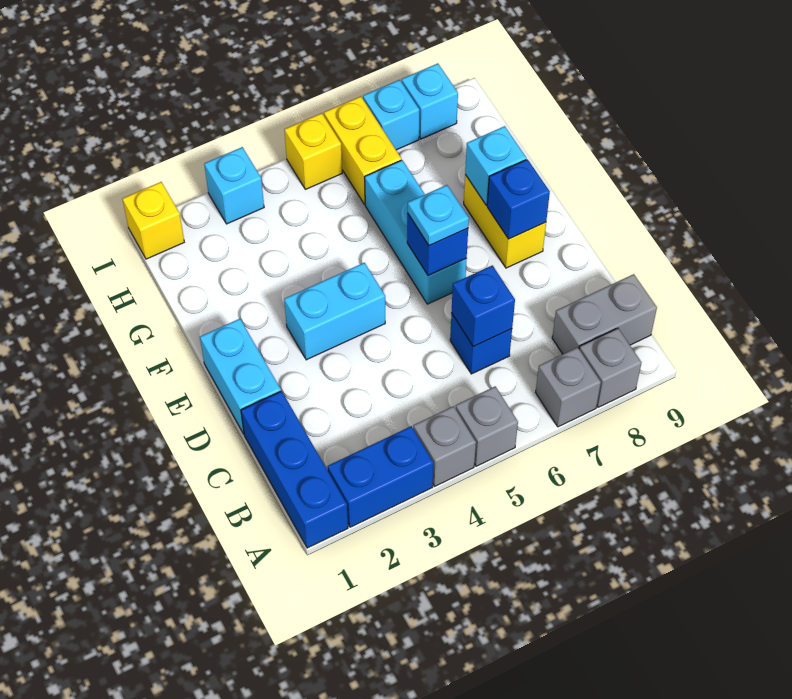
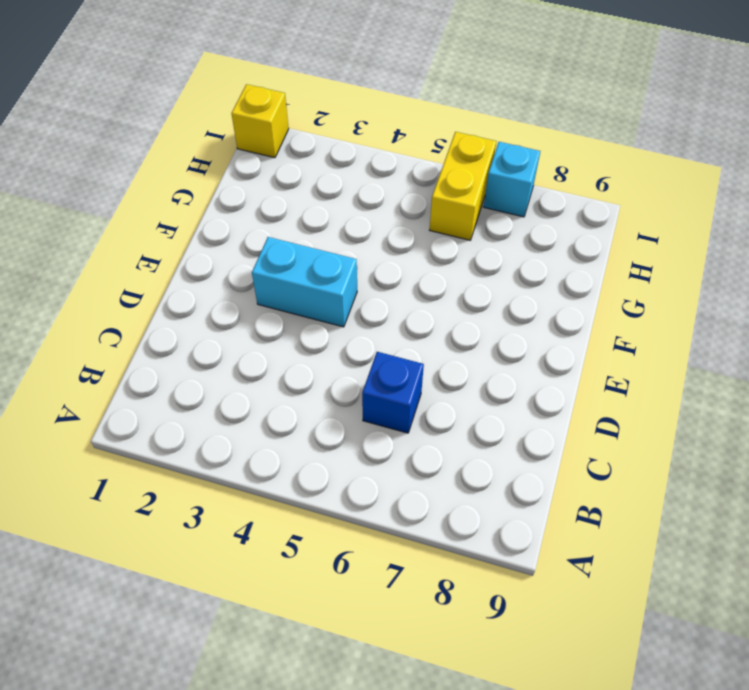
none -> blue 1x3 brick [241,391,348,548]
none -> blue 1x2 brick [328,426,433,527]
none -> grey 1x1 brick [413,406,476,486]

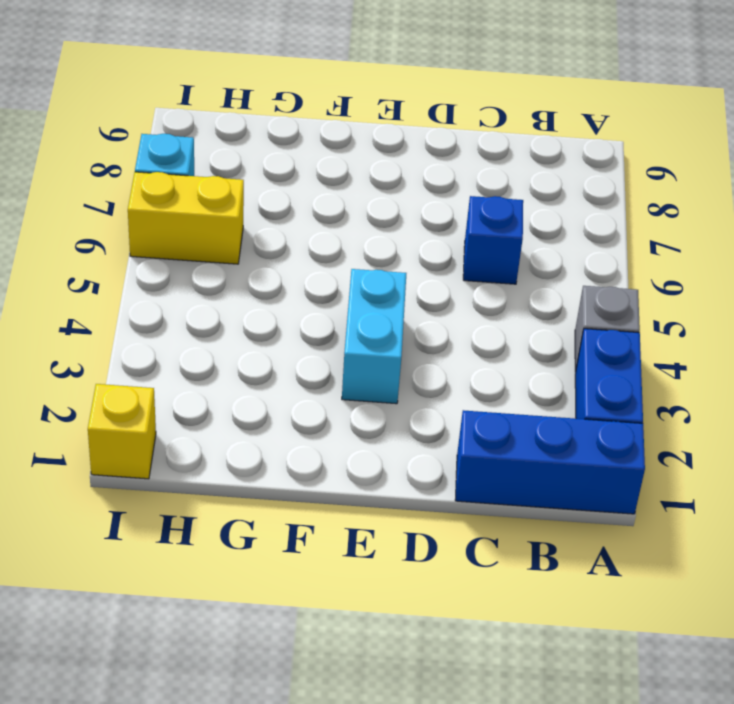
none -> grey 1x1 brick [456,386,518,466]
none -> grey 1x1 brick [536,347,601,427]
none -> grey 1x1 brick [579,328,641,407]

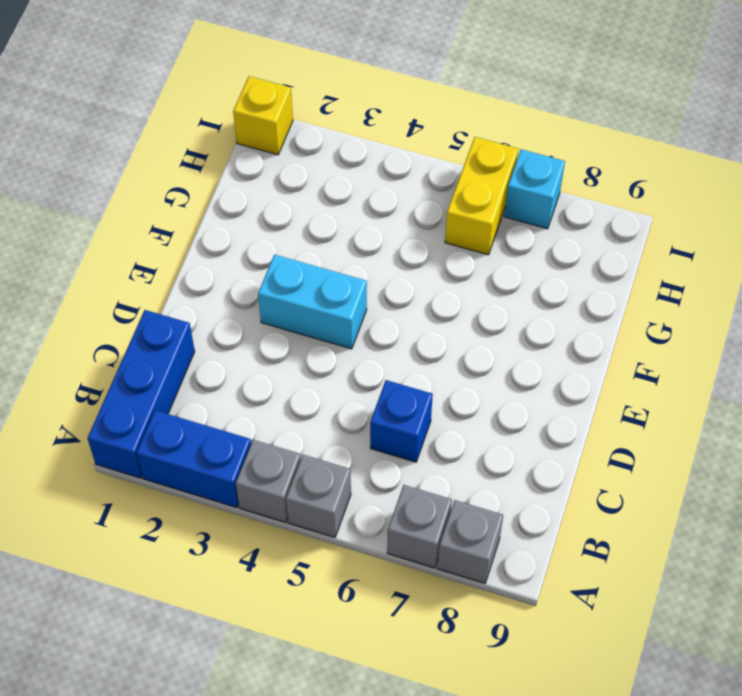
none -> grey 1x2 brick [552,274,657,354]
none -> cyan 1x2 brick [200,319,281,434]
none -> cyan 1x3 brick [365,160,467,304]

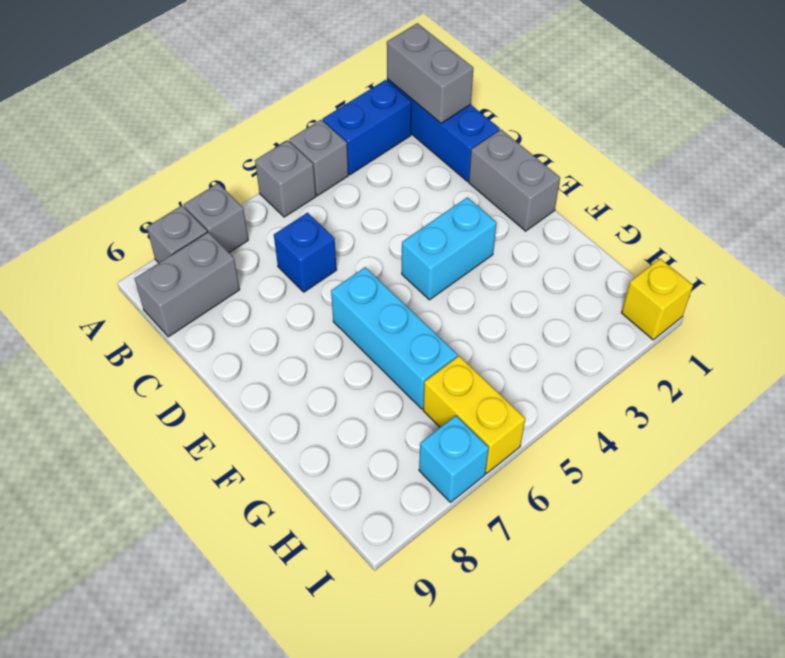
grey 1x2 brick [387,23,473,123] -> none
grey 1x2 brick [469,130,560,231] -> cyan 1x2 brick [200,319,281,434]
none -> yellow 1x2 brick [464,175,546,268]
none -> cyan 1x1 brick [204,147,264,224]
none -> yellow 1x1 brick [284,113,342,189]

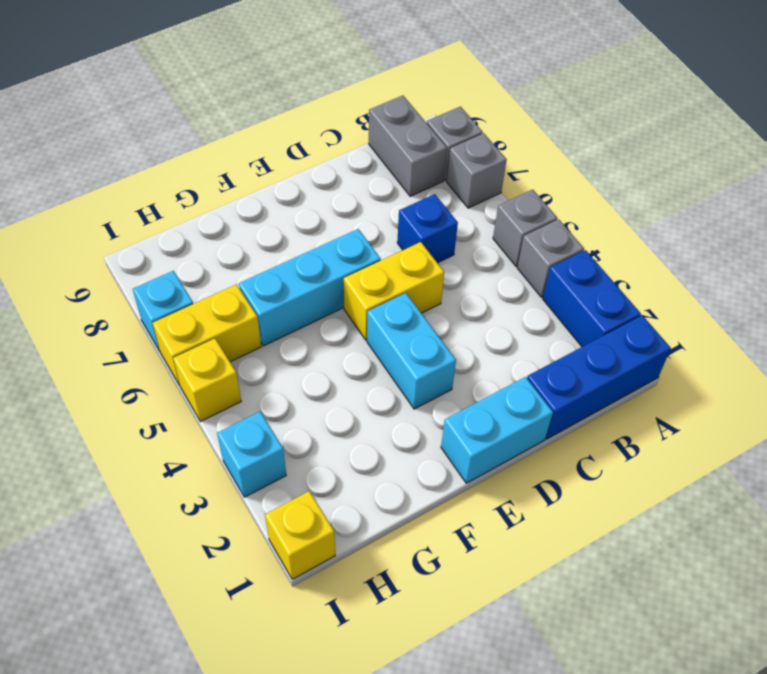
yellow 1x2 brick [344,242,444,340] -> yellow 1x2 brick moved to [464,175,546,268]
none -> cyan 1x1 brick [402,64,458,139]
none -> blue 1x1 brick [451,265,515,346]
none -> blue 1x1 brick [407,213,468,276]

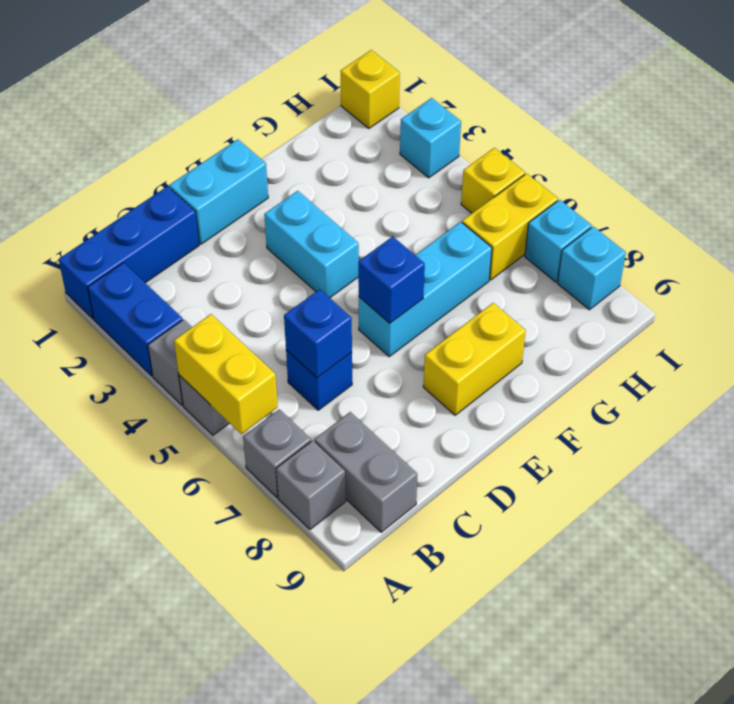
yellow 1x2 brick [174,314,278,434] -> none
none -> blue 1x1 brick [487,159,550,239]
none -> cyan 1x1 brick [465,126,527,205]
none -> cyan 1x1 plate [408,185,469,246]

